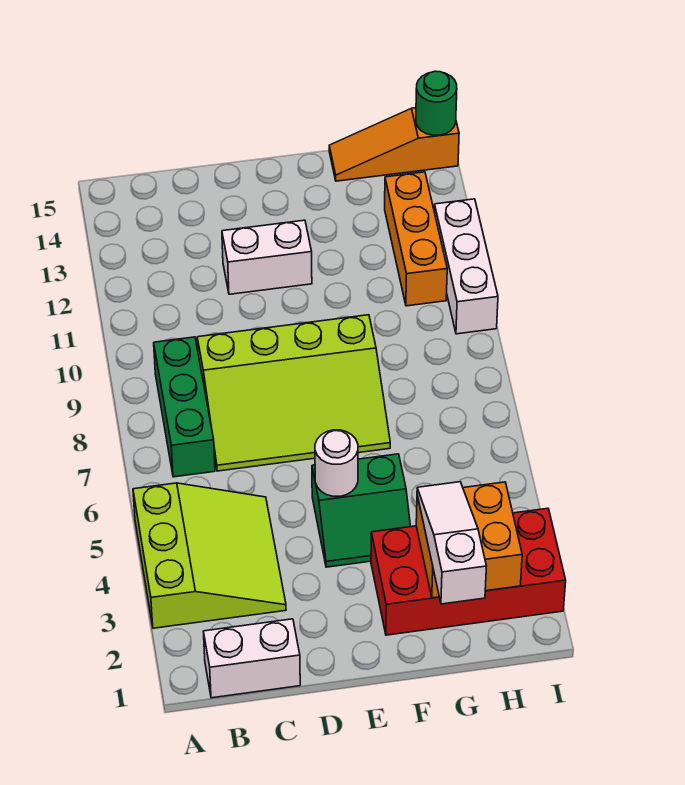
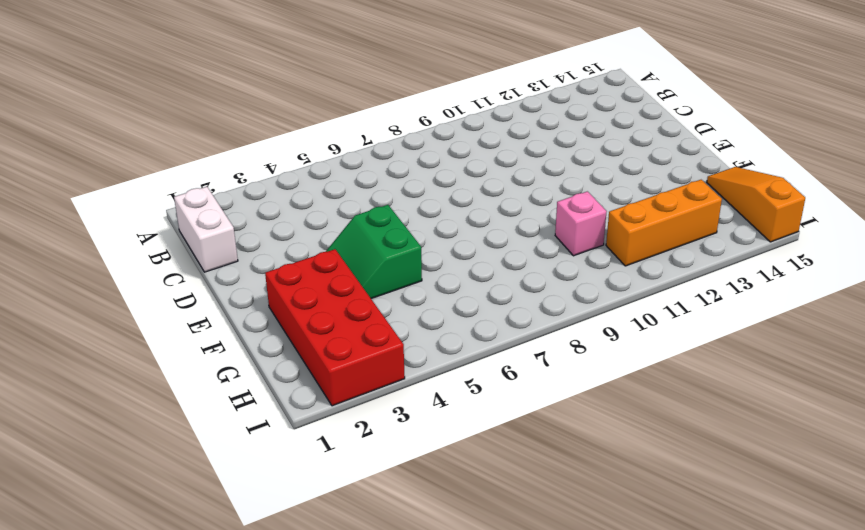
pink 1x1 brick [555,191,607,256] -> none
none -> lime 3x3 slope [133,483,286,628]
none -> green 1x3 brick [154,337,215,477]
none -> lime 3x4 slope [197,315,390,471]

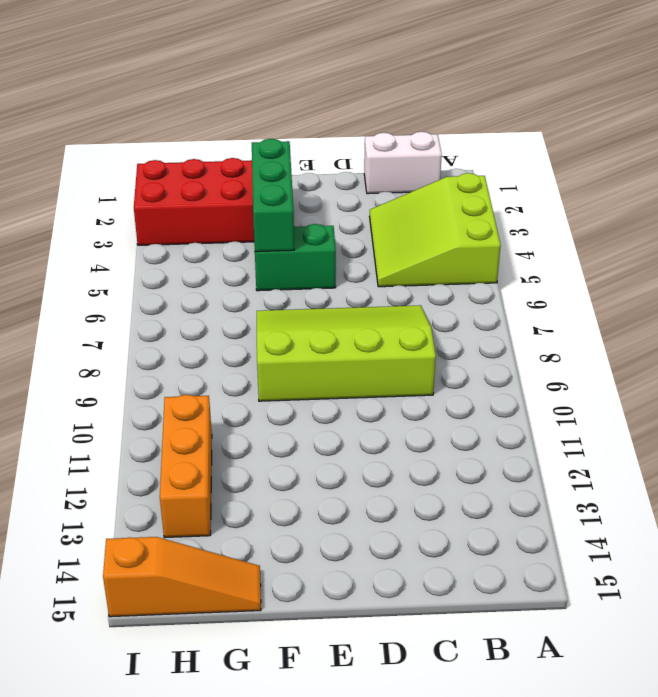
green 1x3 brick [252,139,294,252] -> green 1x3 brick moved to [154,337,215,477]
none -> white 1x2 brick [222,220,312,294]
none -> white 1x3 brick [434,199,498,334]
none -> white 1x1 round brick [315,430,358,496]

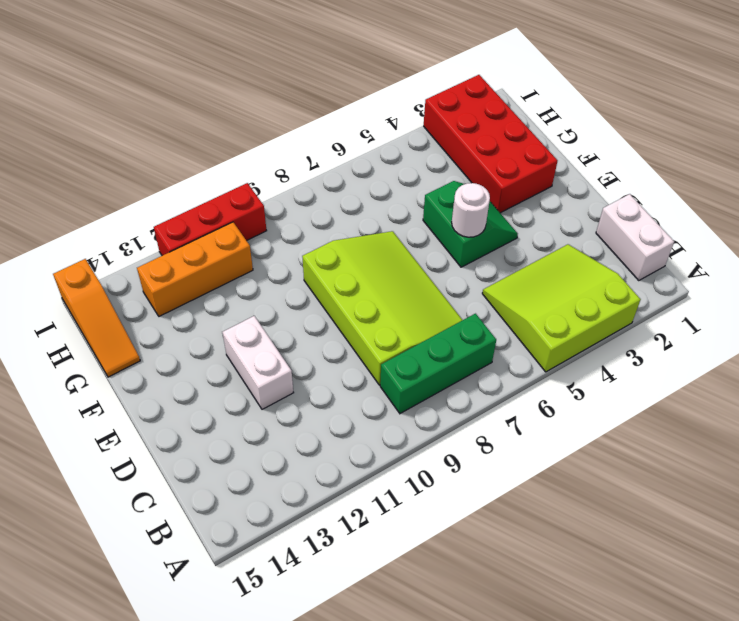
red 1x3 brick [154,183,267,256] -> white 1x3 brick [434,199,498,334]
none -> orange 2x2 brick [416,482,522,598]
none -> green 1x1 round brick [416,71,457,135]
none -> white 1x3 slope [417,482,486,604]

